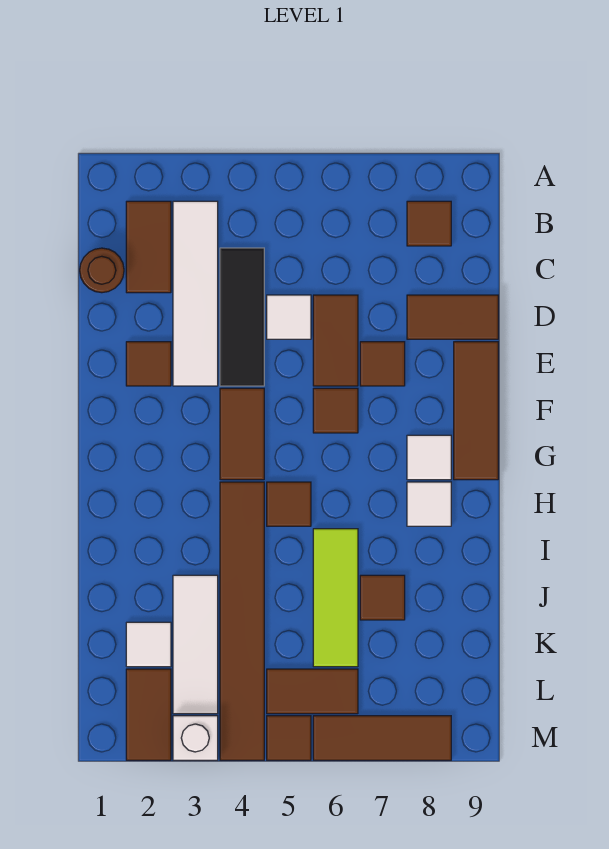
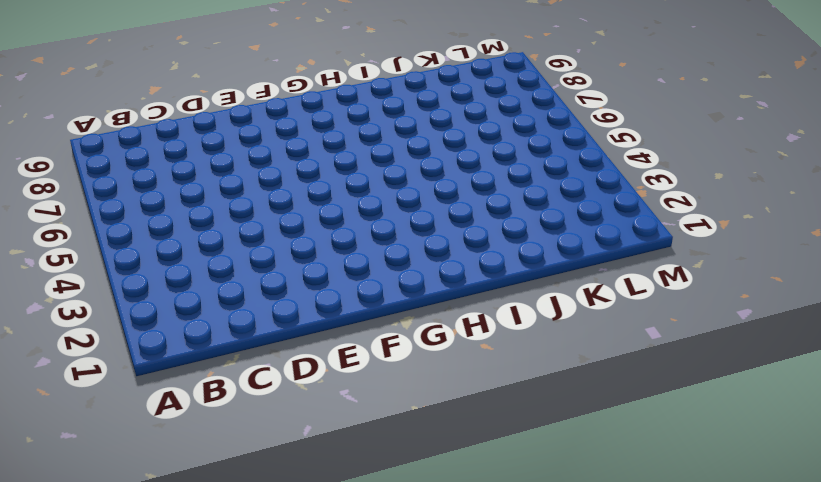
none -> brown 1x2 tile [126,201,171,293]
none -> white 1x4 tile [173,201,218,386]
none -> brown 1x1 tile [407,201,451,246]

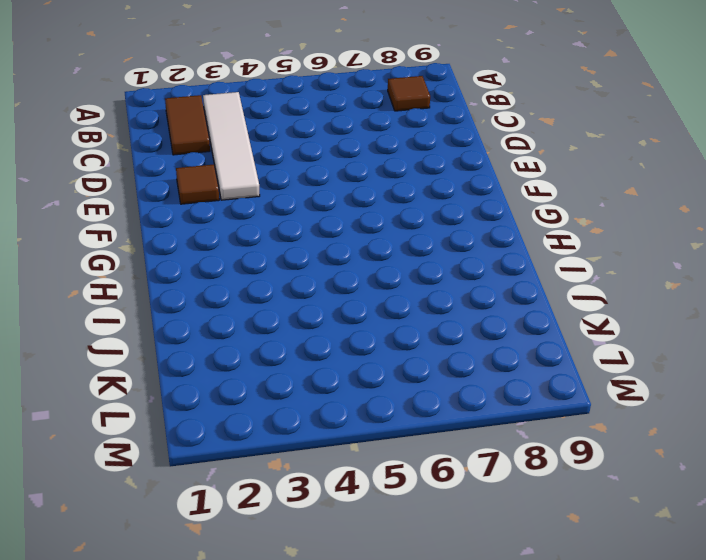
none -> brown 1x1 round brick [80,248,124,293]
none -> black 1x3 tile [220,248,264,386]
none -> white 1x1 tile [267,295,311,339]

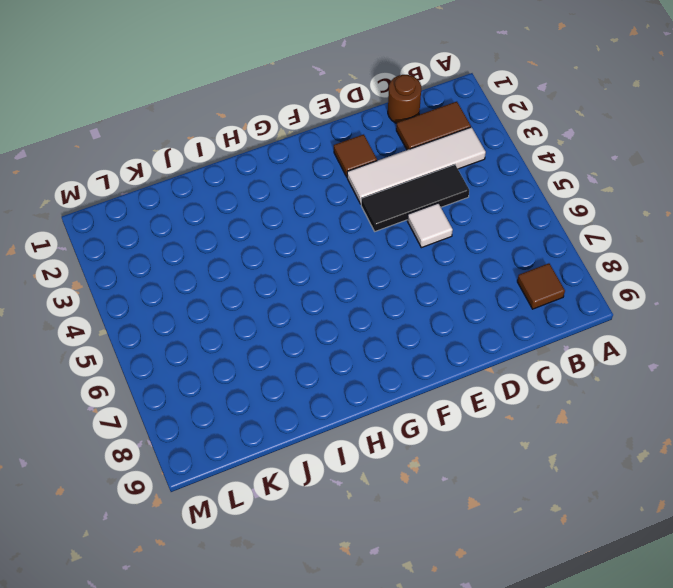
none -> brown 1x2 tile [313,295,358,386]
none -> brown 1x2 tile [407,295,498,339]
none -> brown 1x1 tile [360,342,405,386]

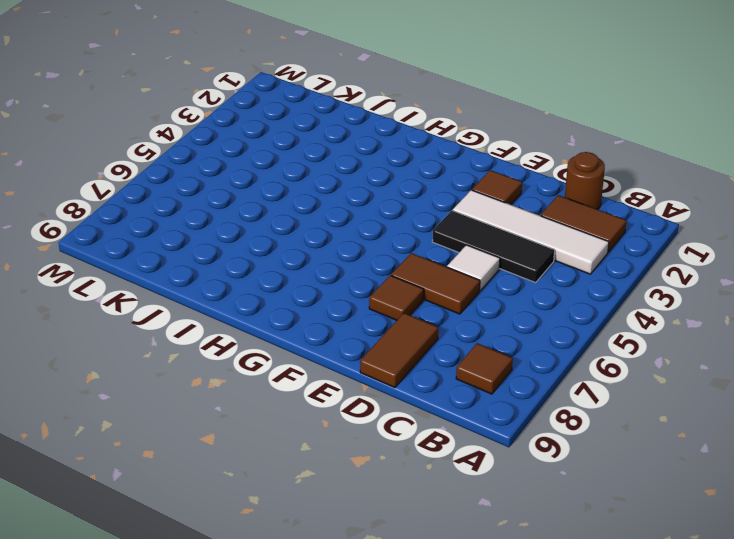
none -> brown 1x3 tile [454,342,498,480]
none -> brown 1x2 tile [220,388,264,480]
none -> brown 1x1 tile [313,388,358,433]

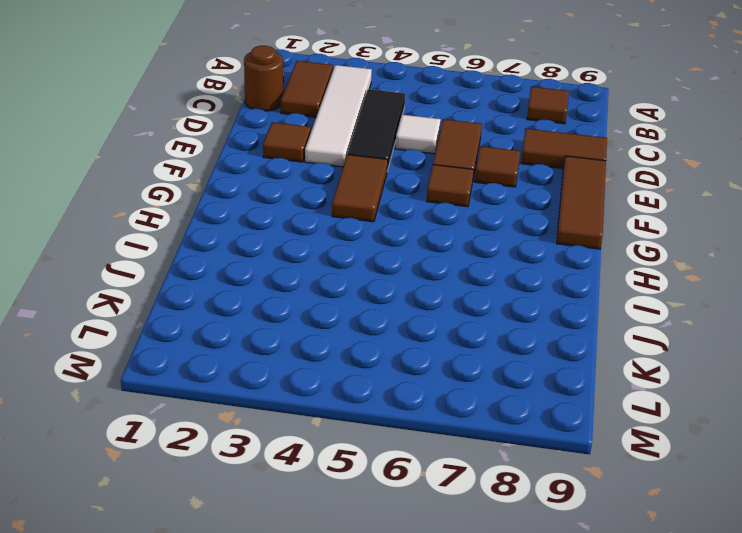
none -> white 1x1 tile [407,435,451,480]
none -> brown 1x6 tile [220,482,264,760]
none -> brown 1x1 tile [267,482,311,526]

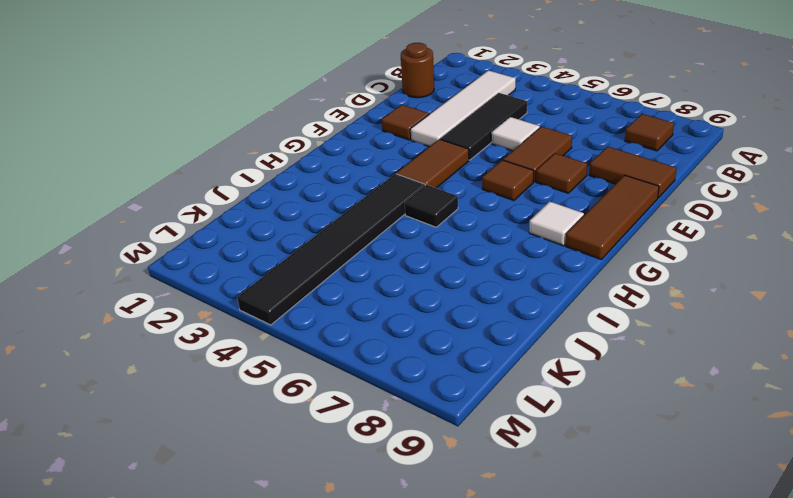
black 1x6 tile [237,174,425,325] -> brown 1x6 tile [220,482,264,760]
black 1x1 tile [405,185,458,227] -> brown 1x1 tile [267,482,311,526]
none -> brown 1x2 tile [126,201,171,293]
none -> white 1x1 tile [407,482,451,526]
none -> lime 1x3 tile [313,529,358,667]

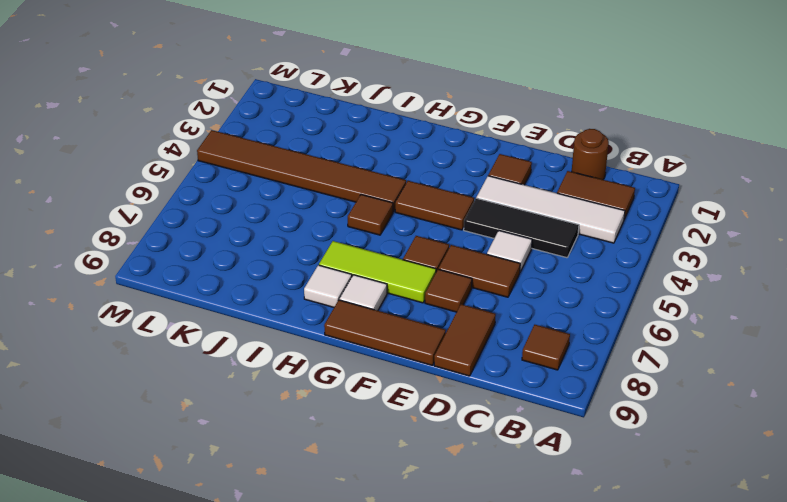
lime 1x3 tile [319,241,436,303] -> lime 1x3 tile moved to [313,529,358,667]
none -> white 1x3 tile [173,575,218,714]
none -> brown 1x1 tile [360,575,405,620]
none -> white 1x1 tile [126,622,171,667]

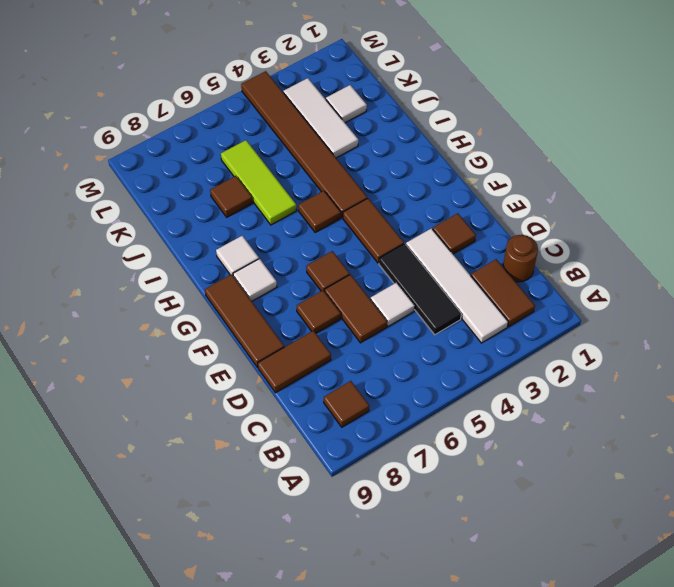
none -> brown 1x2 tile [126,669,171,760]
none -> brown 1x2 tile [267,669,358,714]
none -> white 1x1 brick [173,716,218,760]

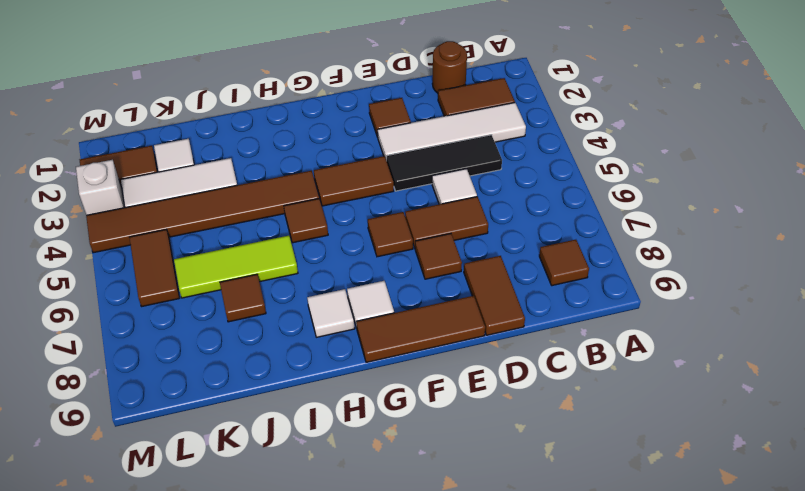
none -> brown 1x1 tile [267,716,311,760]
none -> brown 1x3 tile [313,716,451,760]

